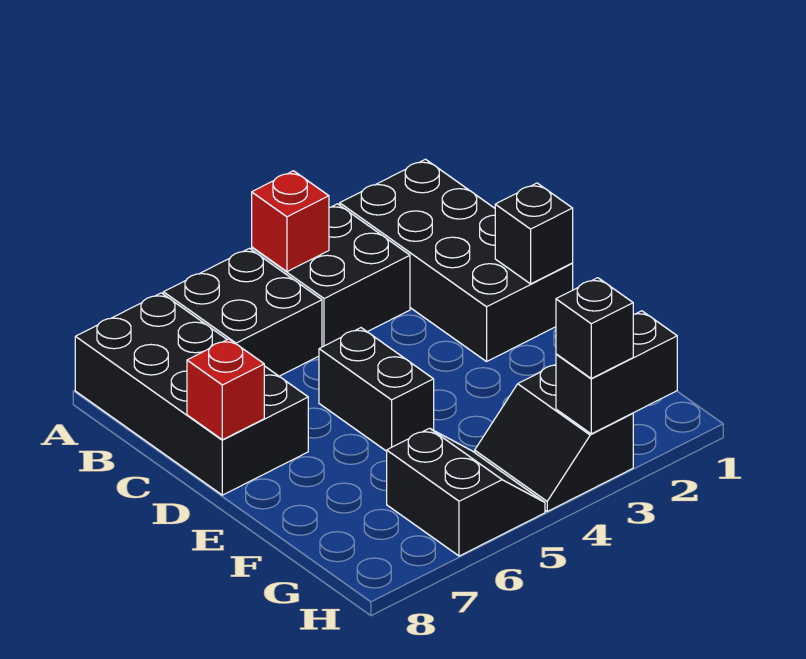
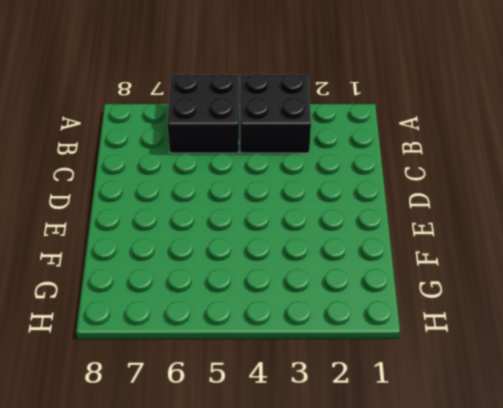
none -> black 2x4 brick [340,159,573,361]
none -> black 2x4 brick [75,293,308,495]
none -> black 1x2 brick [319,328,434,451]

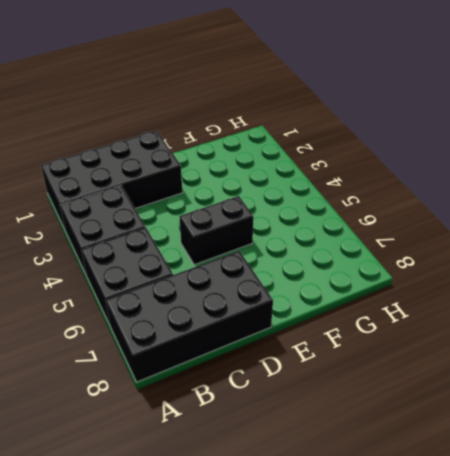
none -> black 2x2 slope [475,365,633,511]
none -> black 2x2 slope [387,428,545,556]
none -> red 1x1 brick [252,171,329,272]

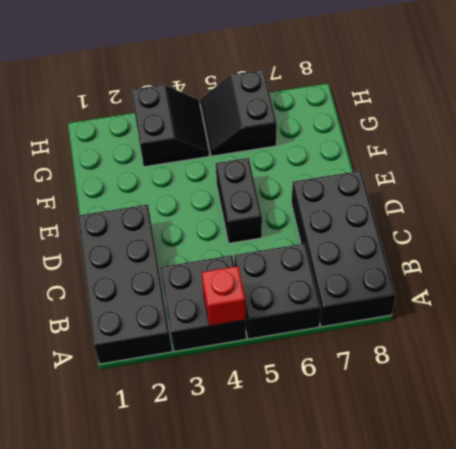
none -> black 1x1 brick [495,183,573,284]
none -> red 1x1 brick [187,339,264,440]
none -> black 1x2 brick [556,311,677,434]

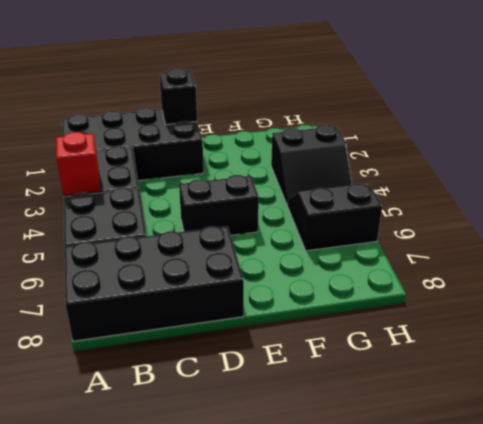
none -> red 1x1 brick [187,339,264,440]
none -> black 1x2 brick [556,311,677,434]
none -> black 1x1 brick [556,278,633,378]

